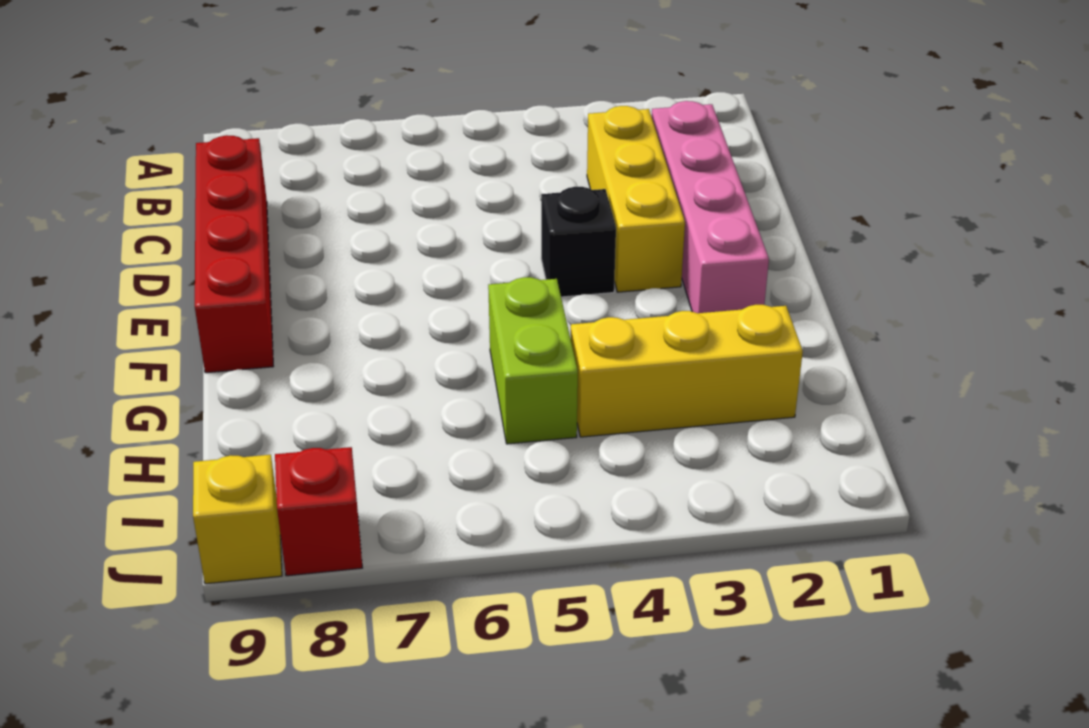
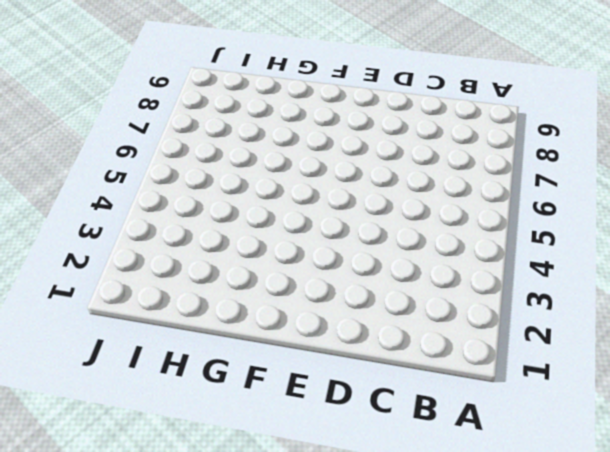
none -> pink 1x4 brick [652,101,769,313]
none -> yellow 1x3 brick [587,106,685,292]

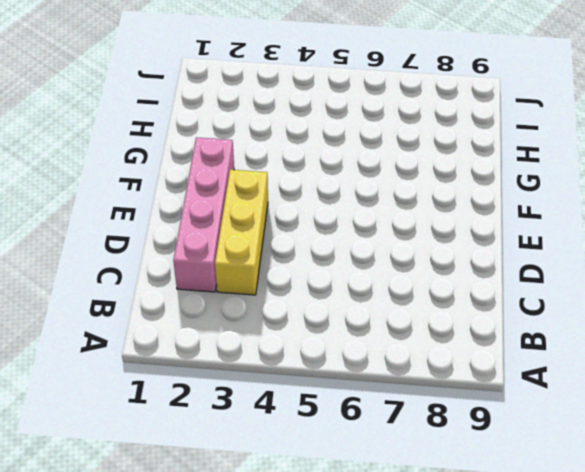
none -> red 1x4 brick [195,135,273,373]
none -> black 1x1 brick [541,187,616,297]

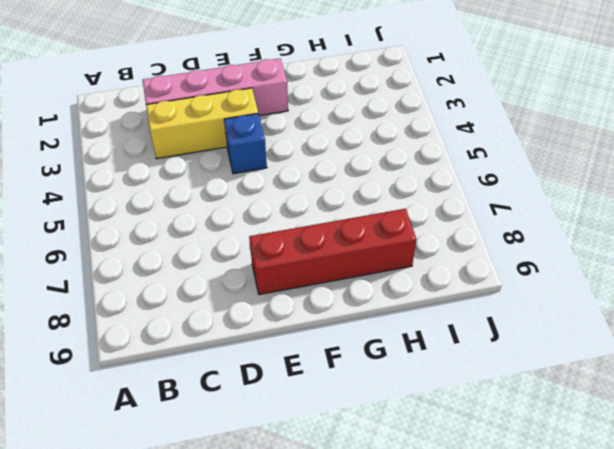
blue 1x1 brick [224,114,267,174] -> black 1x1 brick [541,187,616,297]
red 1x4 brick [249,209,416,295] -> red 1x4 brick moved to [195,135,273,373]
none -> lime 1x2 brick [488,277,578,444]
none -> yellow 1x3 brick [571,305,803,437]

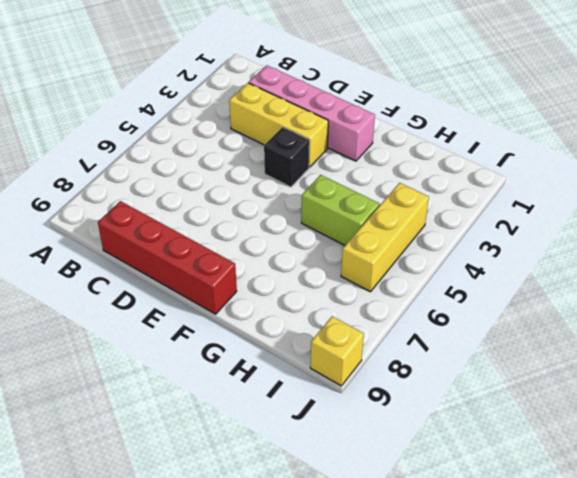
yellow 1x3 brick [341,183,429,292] -> yellow 1x3 brick moved to [571,305,803,437]
none -> red 1x1 brick [275,447,362,576]

